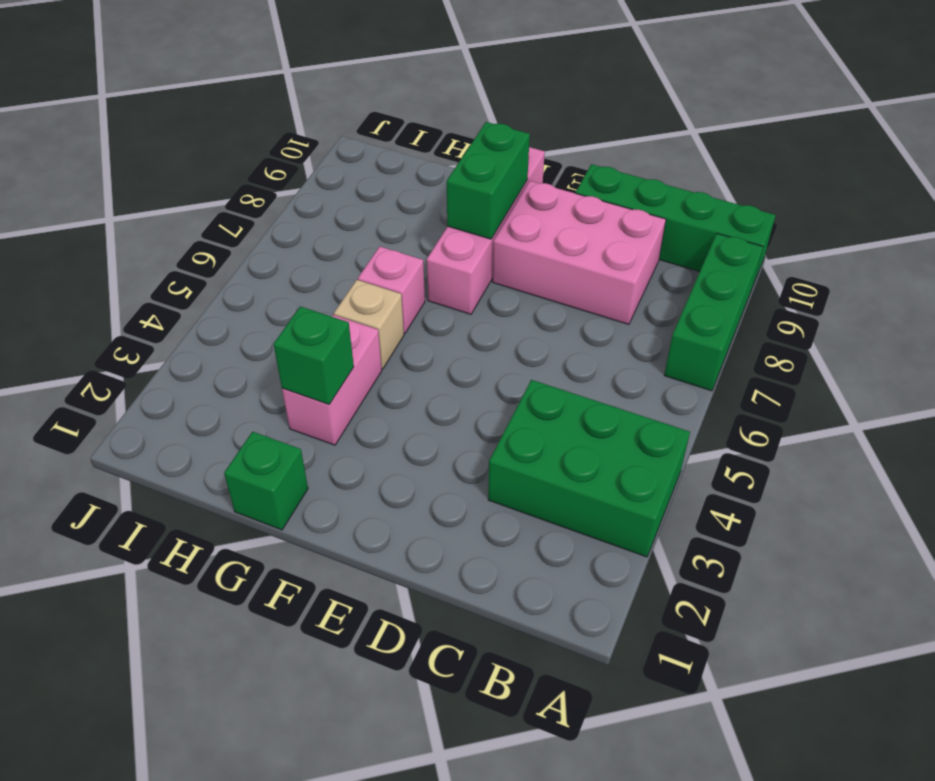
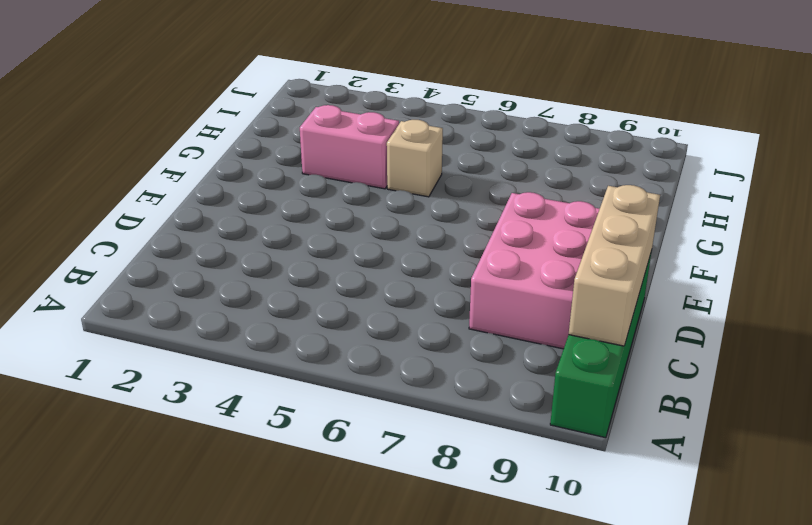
tan 1x3 brick [569,185,660,346] -> none
none -> green 2x3 brick [488,380,690,557]
none -> green 1x3 brick [664,234,763,391]

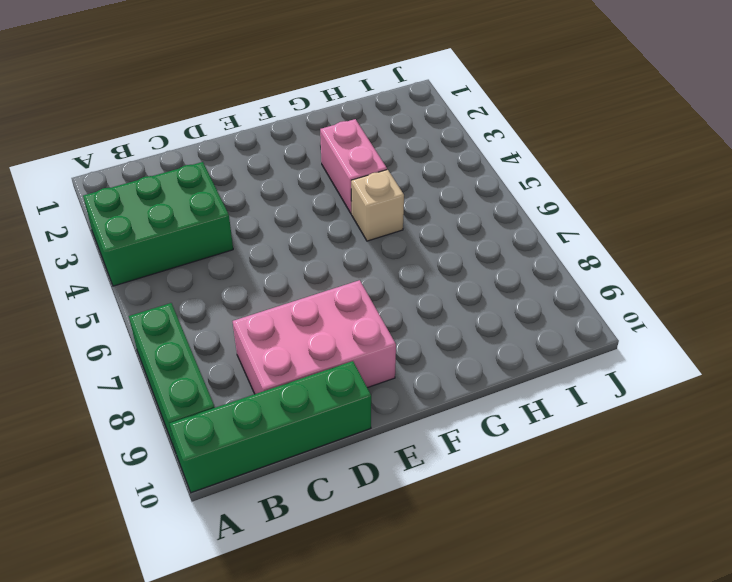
none -> pink 1x4 brick [427,147,545,314]
none -> green 1x1 brick [224,432,308,530]

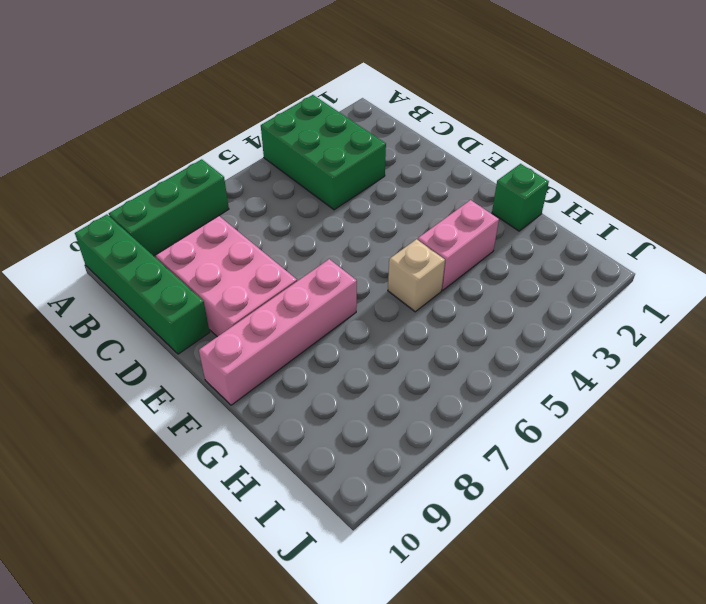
none -> pink 1x1 brick [358,247,425,334]
none -> green 1x2 brick [447,122,530,239]

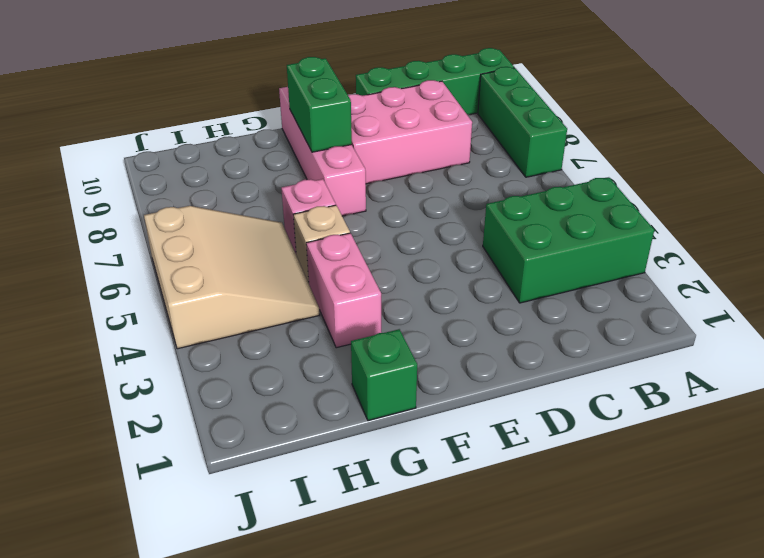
tan 3x3 slope [144,206,320,349] -> none
none -> green 1x1 brick [274,306,354,404]

